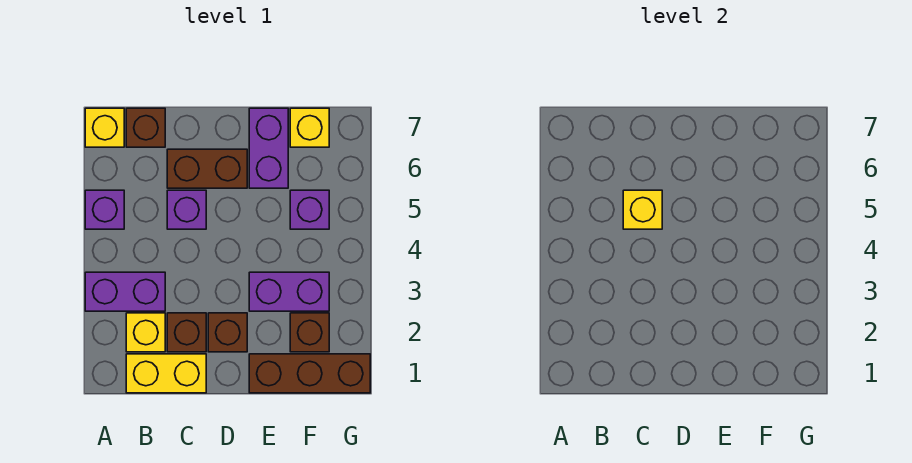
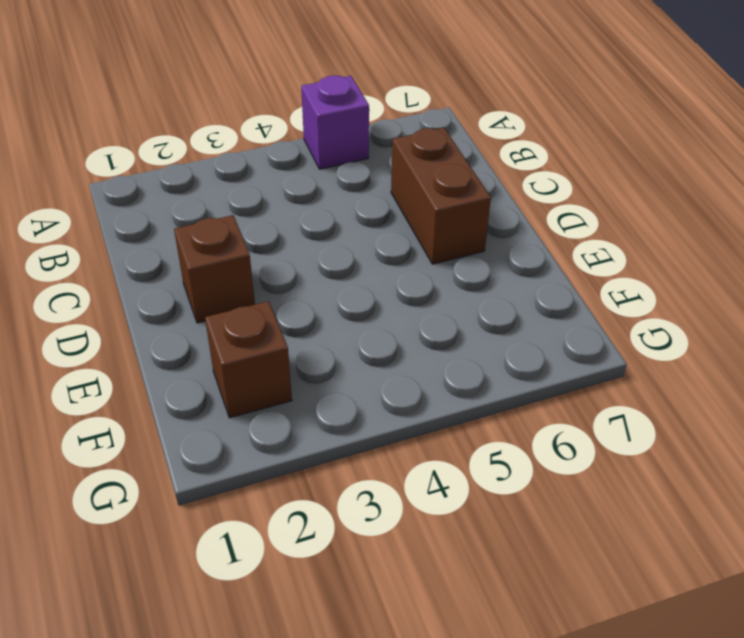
none -> purple 1x2 brick [85,272,165,311]
none -> yellow 1x1 brick [85,108,124,147]
none -> yellow 1x2 brick [126,354,206,393]

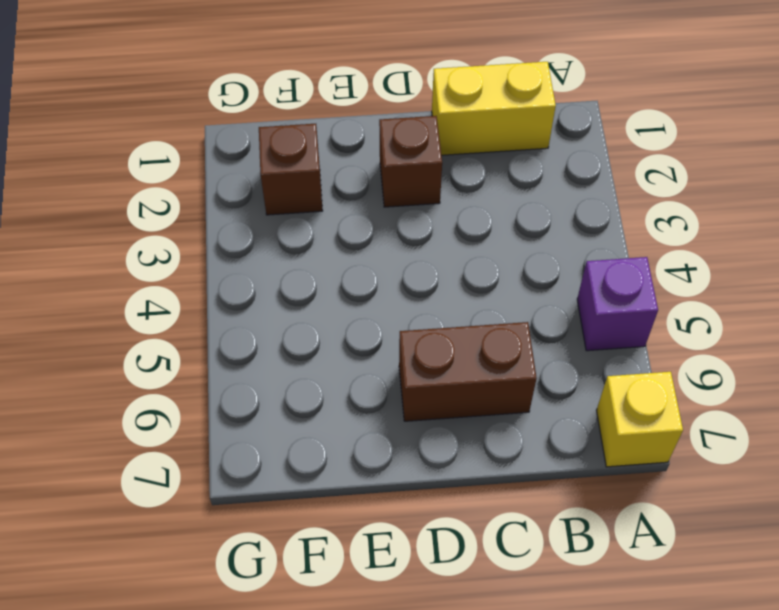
none -> purple 1x2 brick [85,272,165,311]
none -> yellow 1x1 brick [126,313,165,352]
none -> brown 1x1 brick [126,108,165,147]

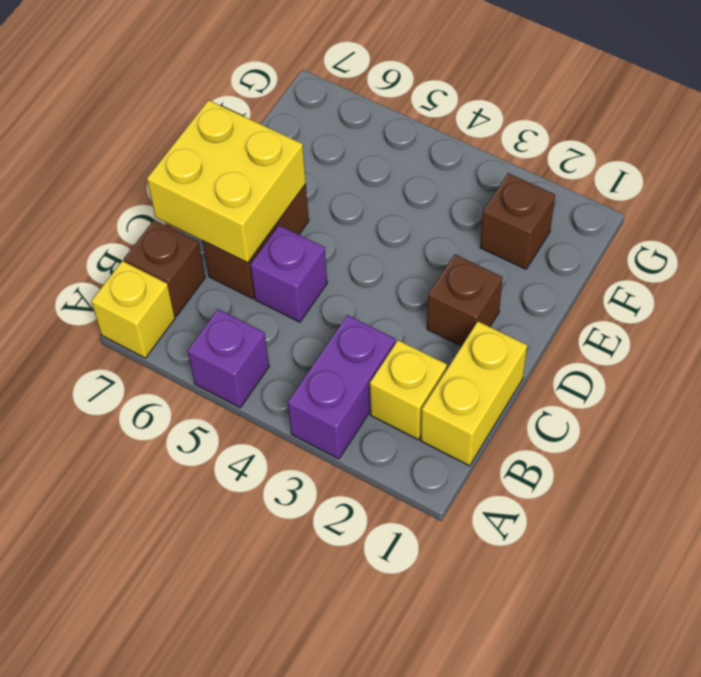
yellow 2x2 brick [147,100,306,263] -> none
none -> brown 1x1 brick [167,313,206,352]
none -> brown 1x3 brick [249,354,370,393]
none -> purple 1x2 brick [249,272,329,311]

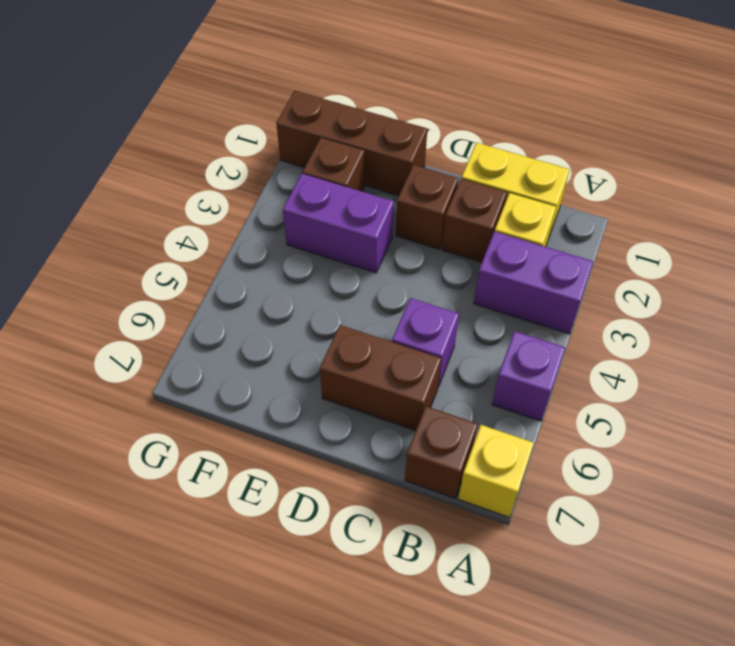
none -> purple 1x2 brick [249,108,288,188]
none -> purple 1x1 brick [290,190,329,229]
none -> yellow 1x1 brick [290,108,329,147]

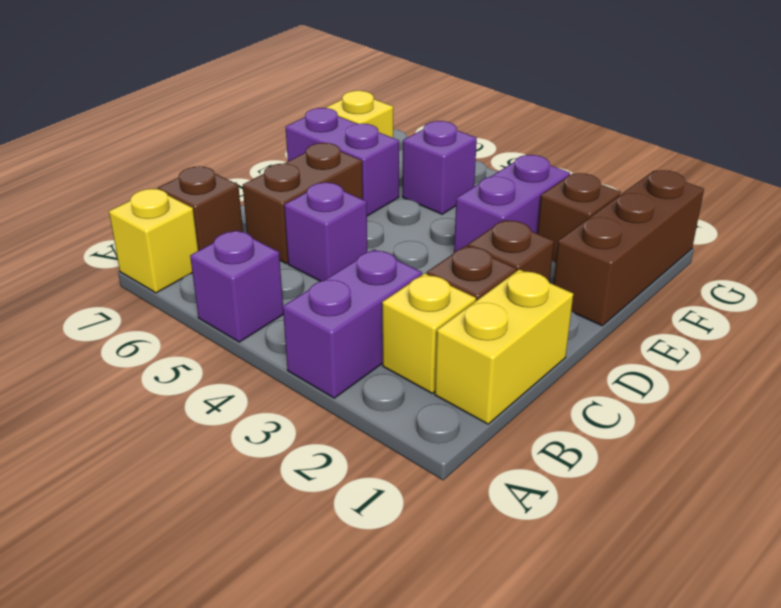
none -> yellow 1x1 brick [623,190,662,229]

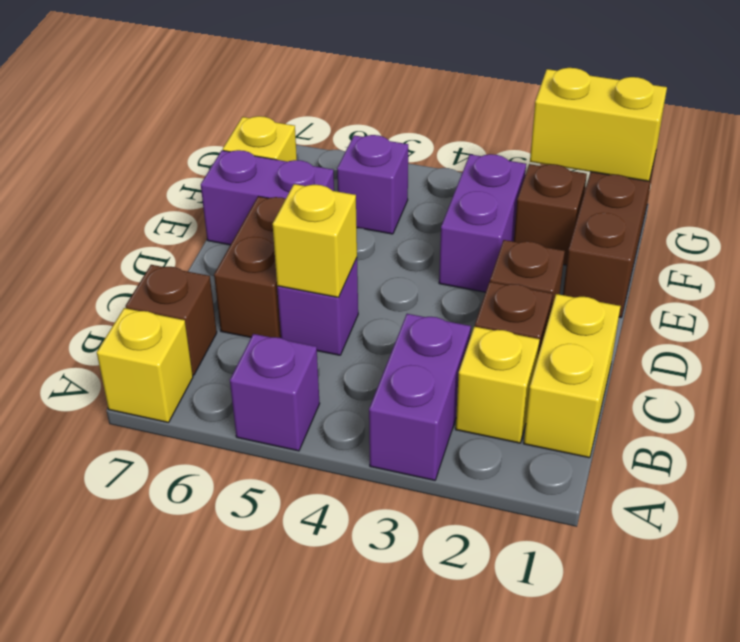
yellow 1x2 brick [530,68,667,181] -> none

